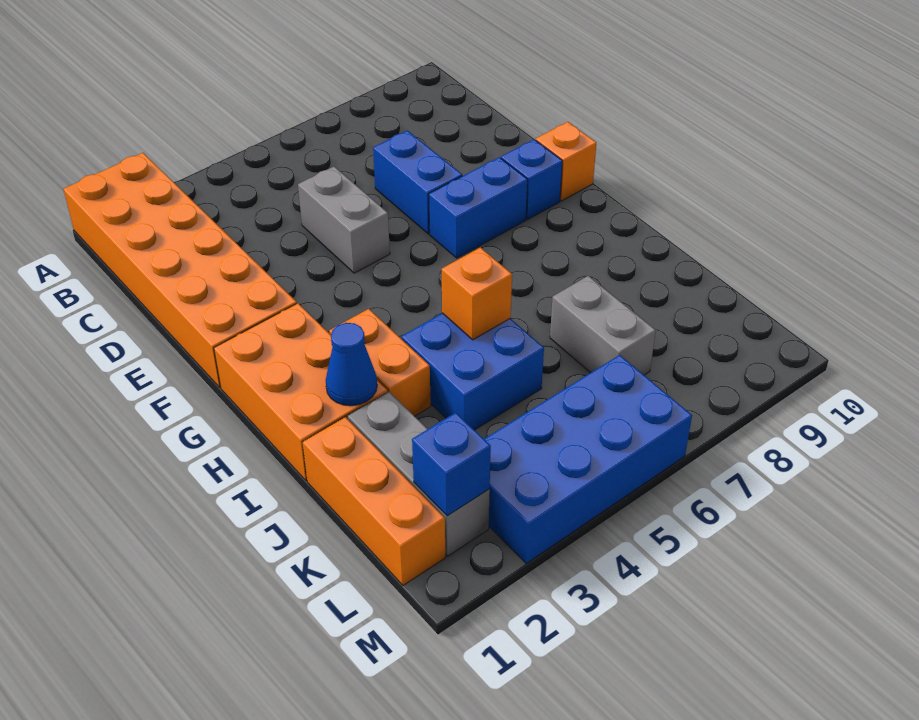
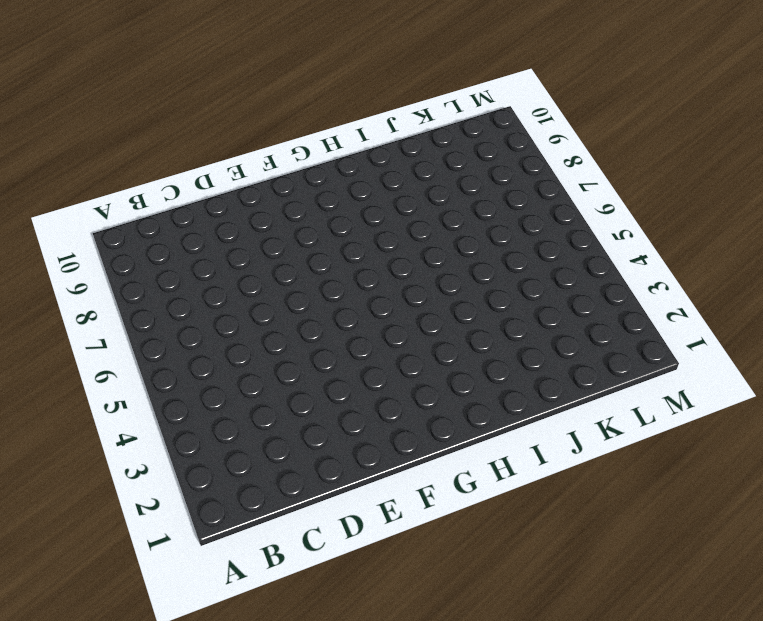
none -> orange 2x6 brick [63,153,297,387]
none -> grey 1x2 brick [298,167,390,273]
none -> blue 1x2 brick [373,131,462,234]

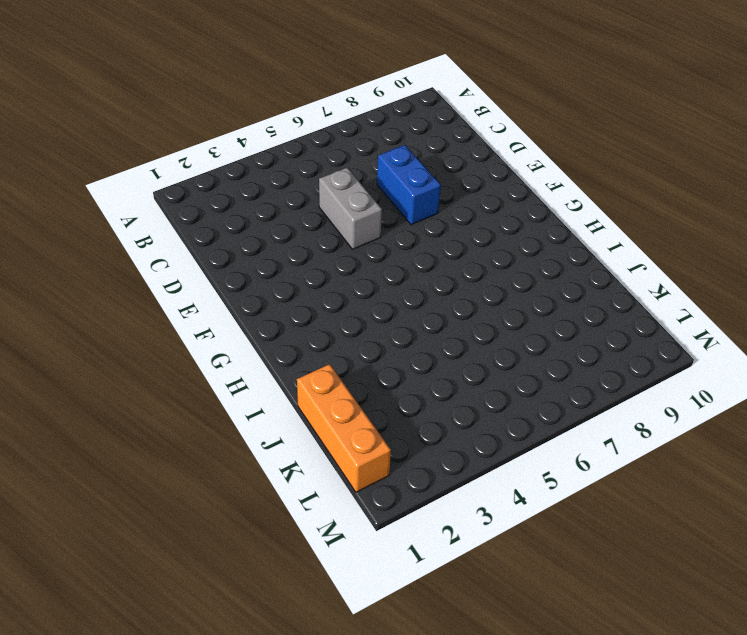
none -> orange 2x6 brick [63,153,297,387]
none -> blue 1x2 brick [429,157,528,258]
none -> blue 1x1 brick [501,139,562,220]

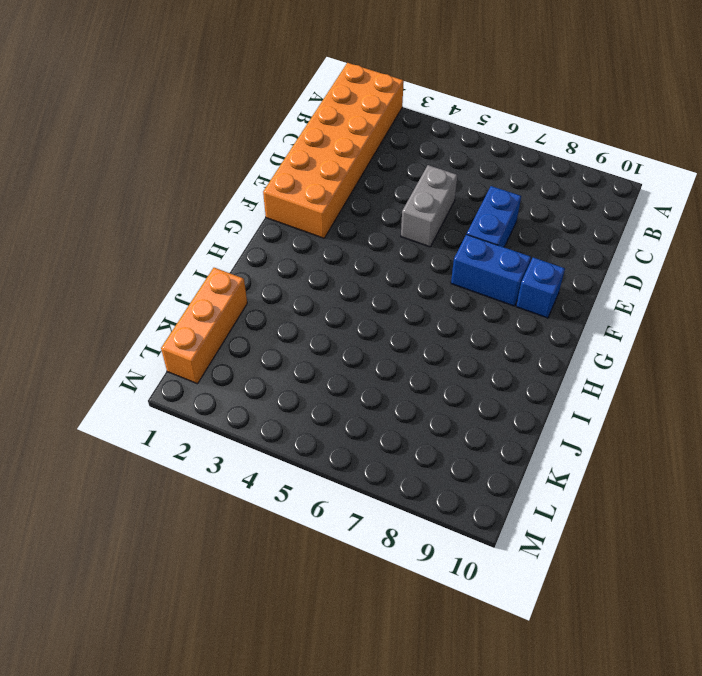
none -> orange 1x1 brick [536,122,596,201]
none -> orange 2x3 brick [214,303,388,481]
none -> orange 1x2 brick [329,309,431,416]

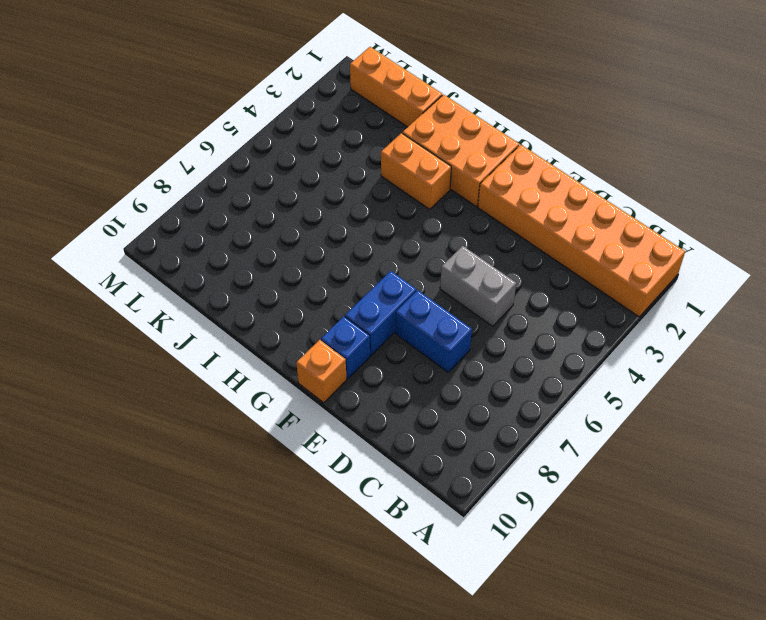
none -> blue 2x2 brick [401,313,544,430]
none -> grey 1x3 brick [348,392,490,556]
none -> grey 1x2 brick [550,276,656,375]

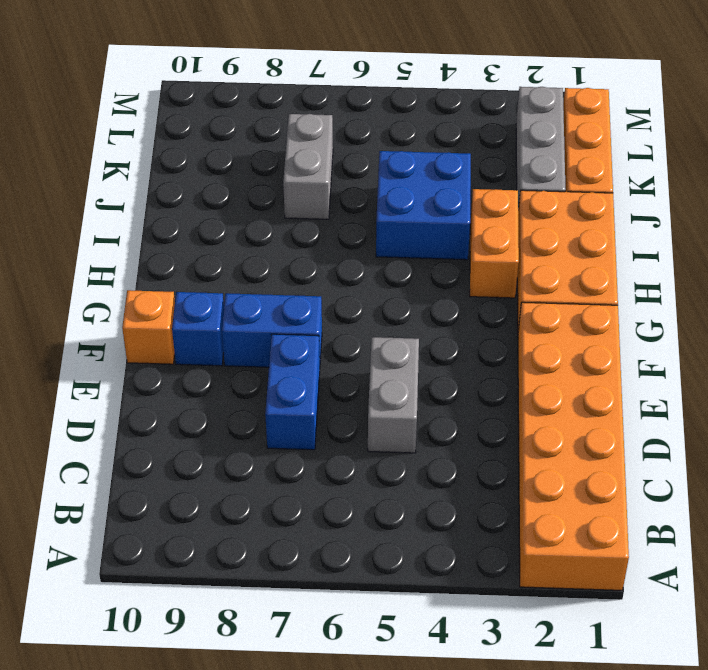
none -> blue 2x4 brick [484,355,692,563]
none -> blue 1x1 cone [326,323,377,406]
none -> orange 1x1 brick [442,248,512,340]

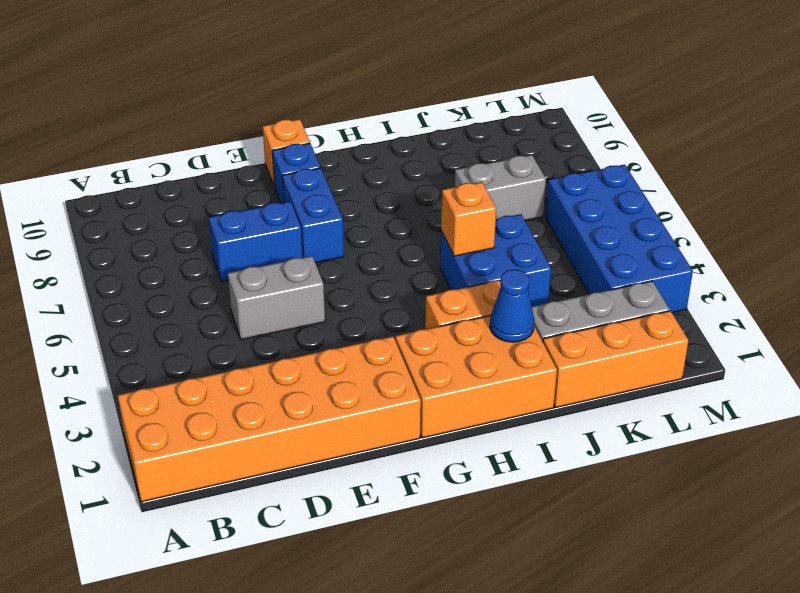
none -> blue 1x1 brick [412,413,491,516]

